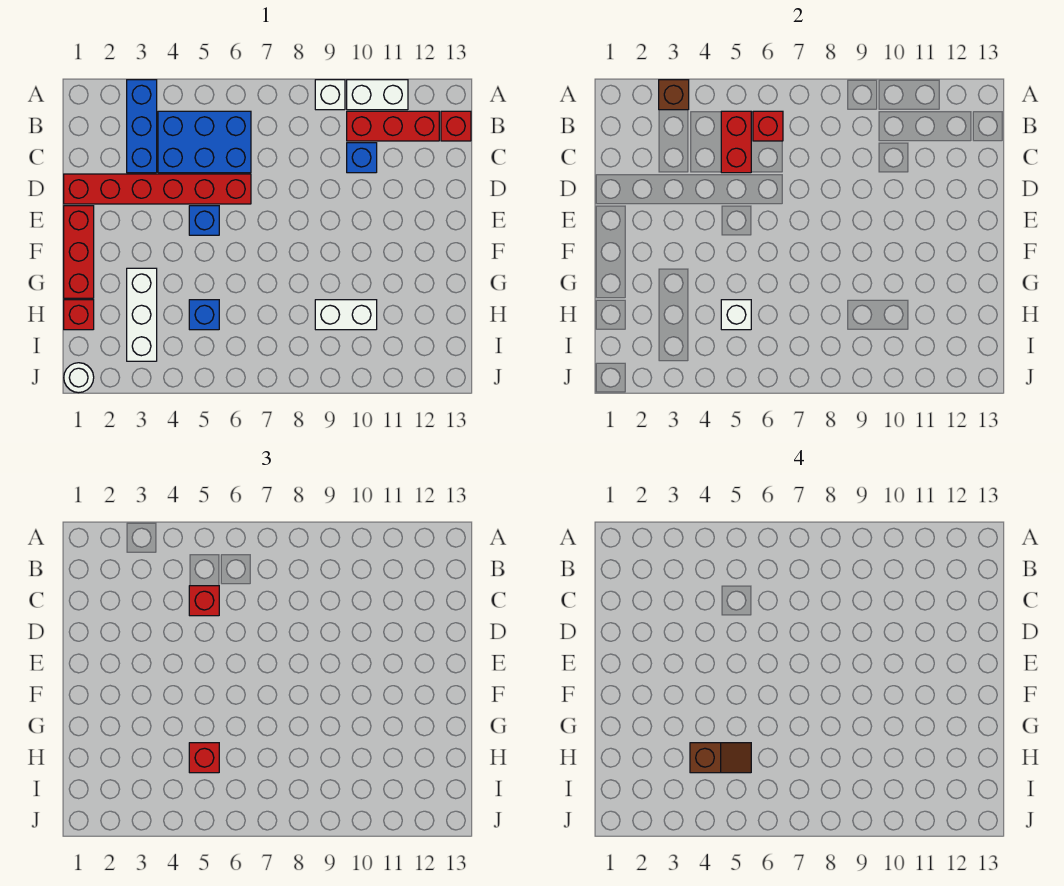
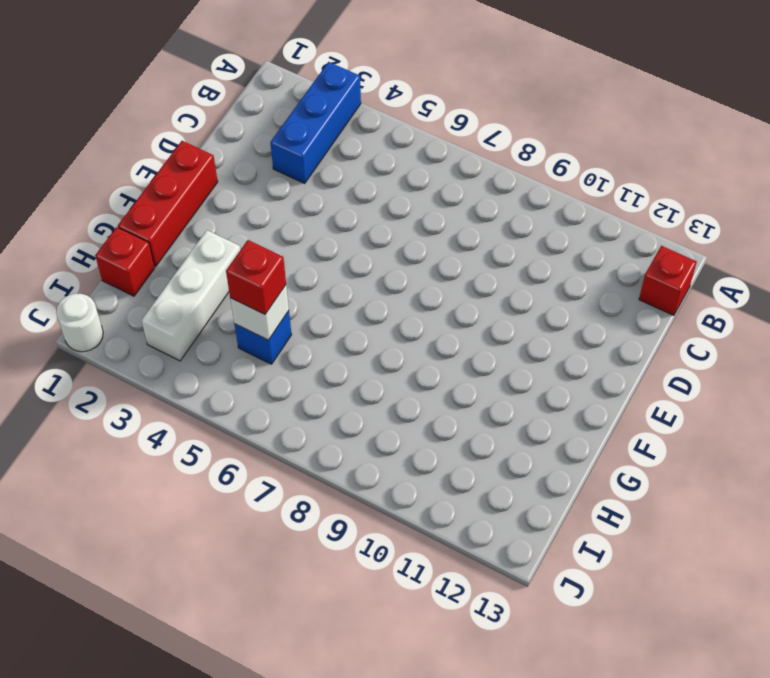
none -> white 1x1 brick [315,80,345,110]
none -> white 1x2 brick [347,80,408,110]
none -> blue 2x3 brick [158,111,251,173]

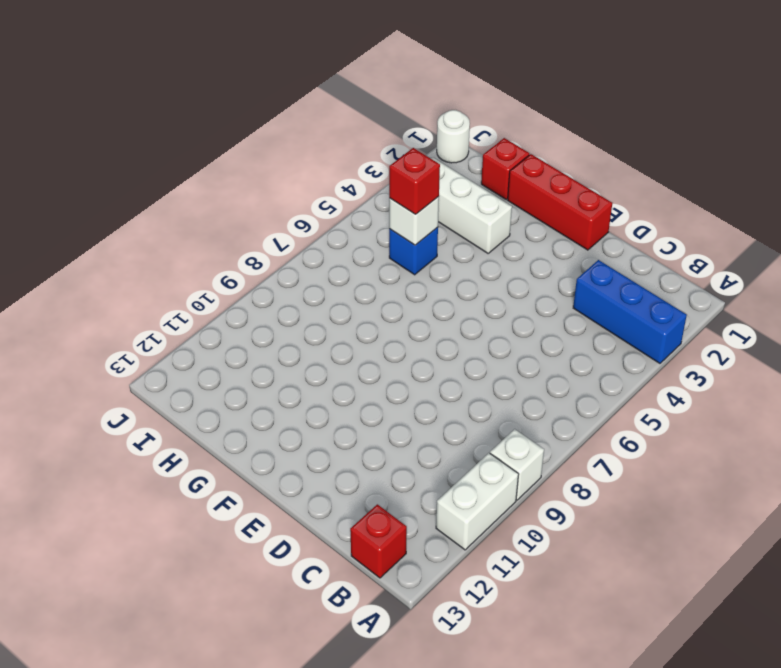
none -> blue 2x3 brick [158,111,251,173]
none -> red 1x3 brick [347,111,439,141]
none -> blue 1x1 brick [347,143,377,173]

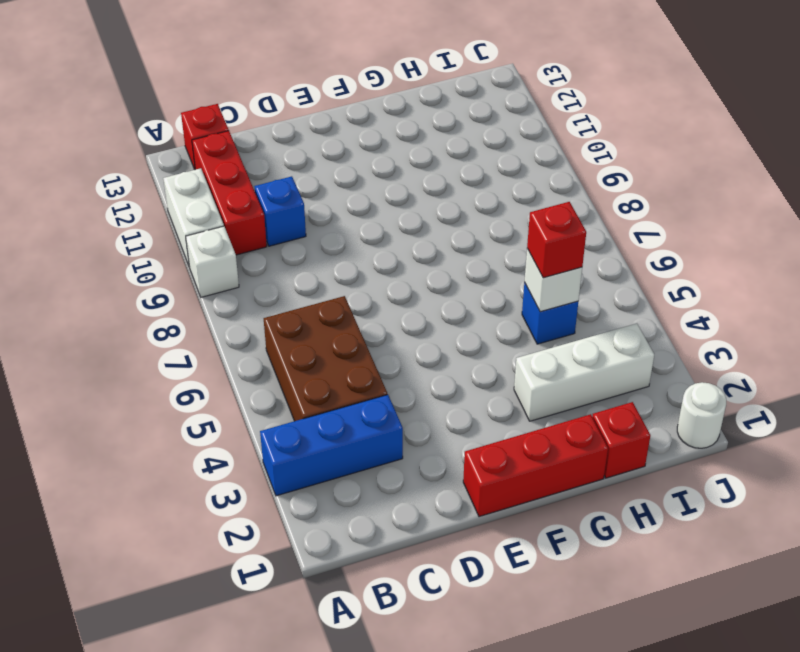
brown 2x3 brick [264,296,387,421] -> blue 2x3 brick [158,111,251,173]
none -> red 1x6 brick [64,174,251,204]
none -> blue 1x1 brick [189,206,219,235]
none -> white 1x2 brick [315,300,377,330]

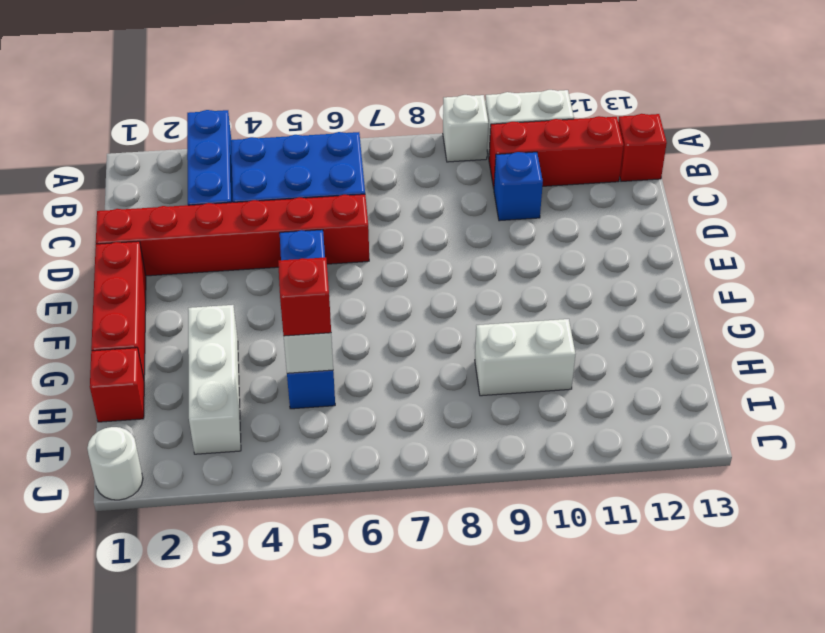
none -> brown 1x1 brick [659,80,689,110]
none -> red 1x2 brick [721,111,751,173]
none -> red 1x1 brick [753,111,783,141]

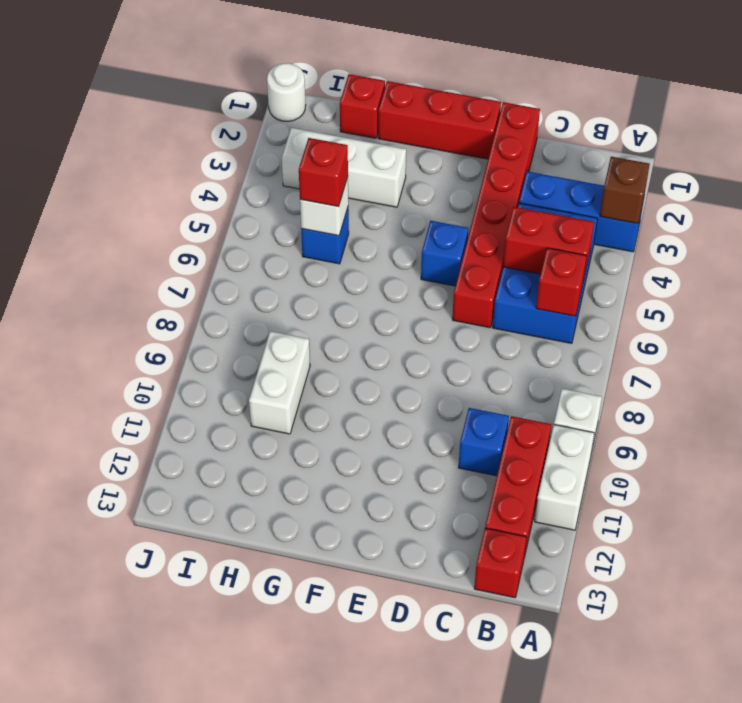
none -> red 1x1 brick [189,586,219,616]
none -> brown 1x2 slope [690,743,751,773]

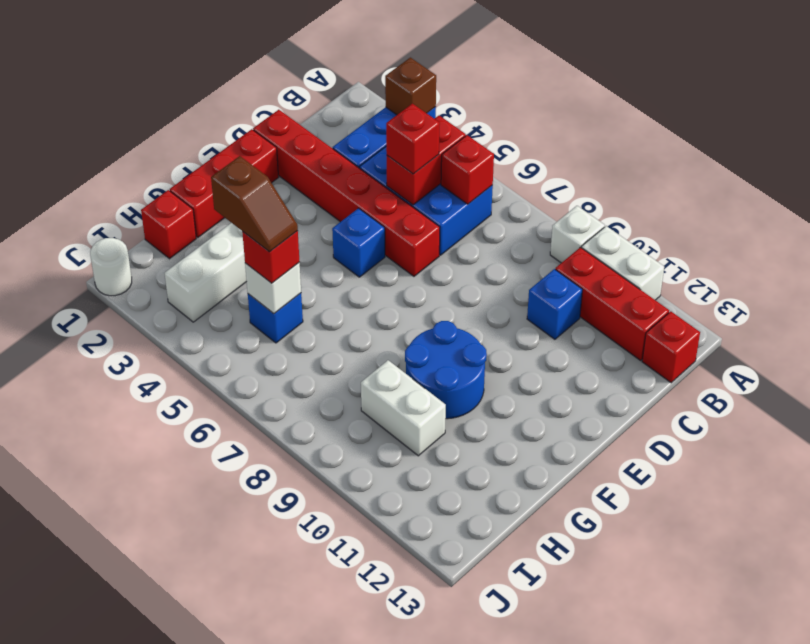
blue 2x2 round brick [405,321,487,419] -> none

